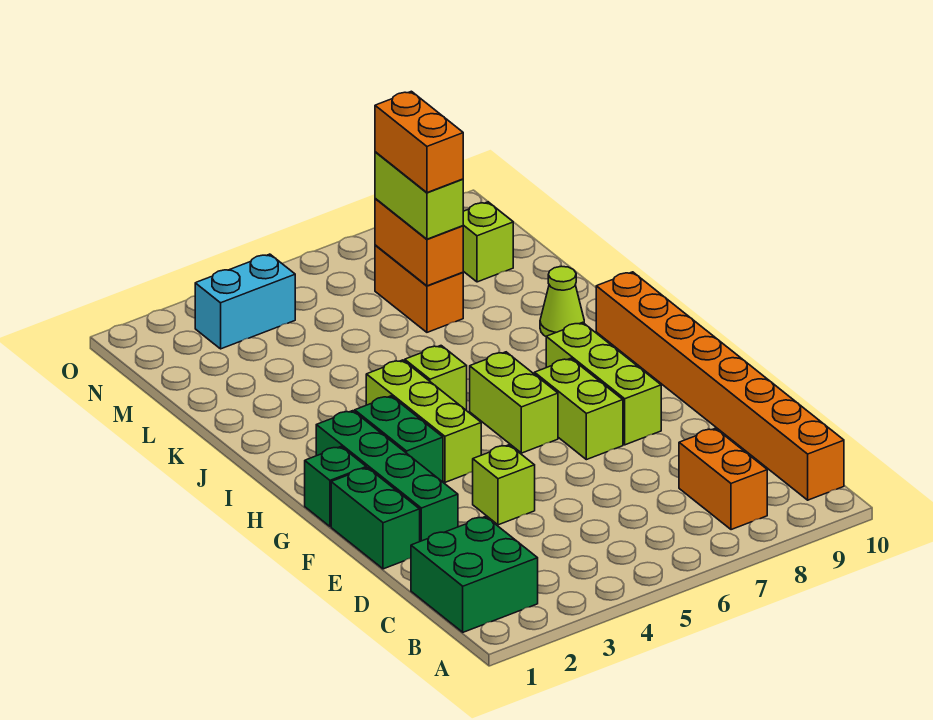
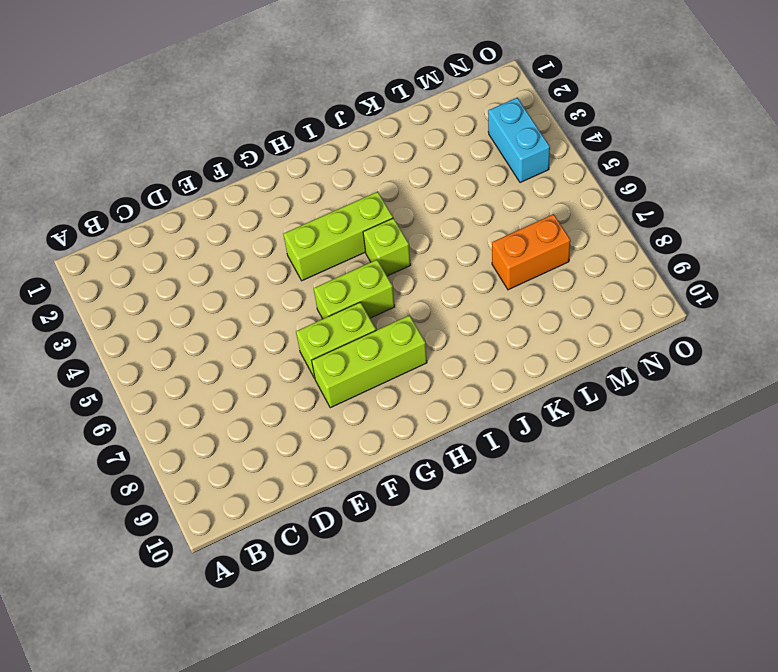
none -> green 2x2 brick [411,516,538,632]
none -> orange 1x2 brick [679,428,767,530]
none -> orange 1x8 brick [596,272,844,500]

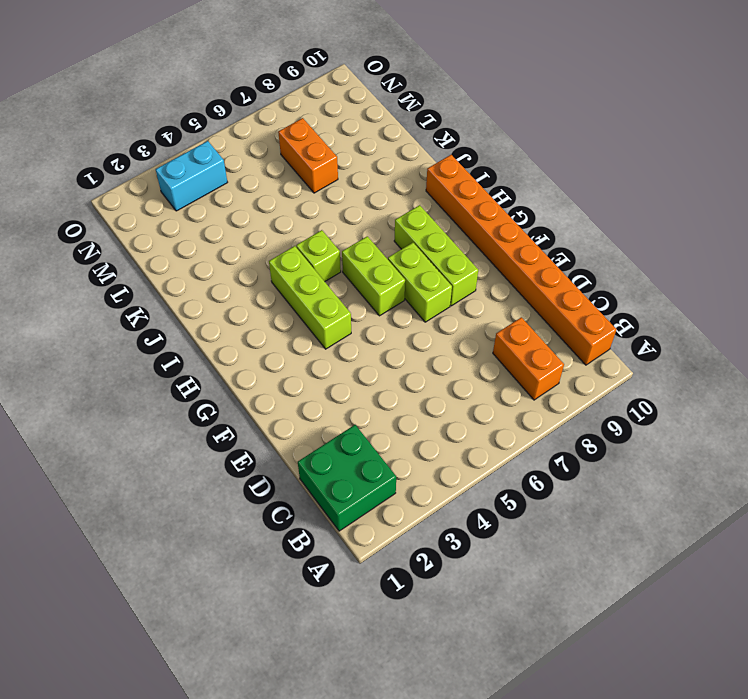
none -> green 1x2 brick [331,468,420,569]
none -> green 1x4 brick [316,411,458,541]
none -> lime 1x1 brick [473,445,535,525]

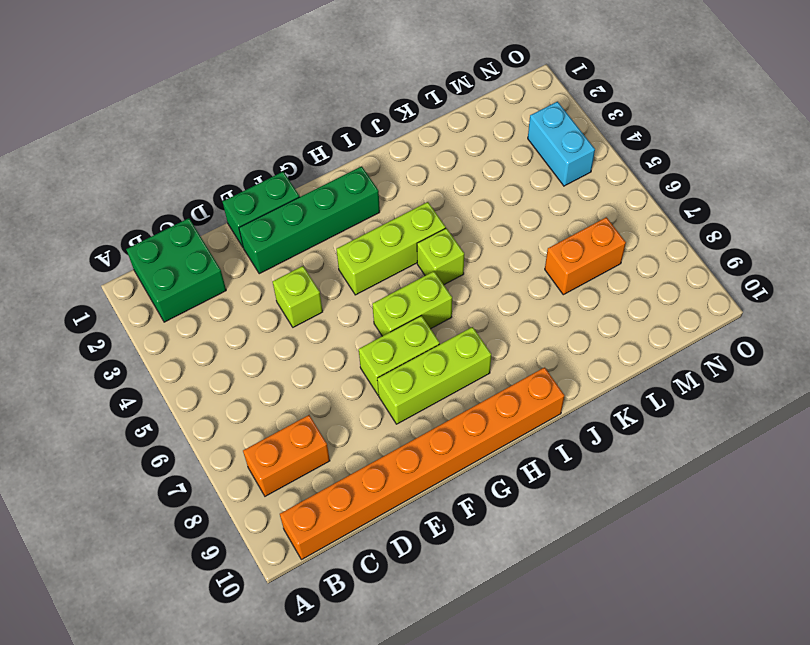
none -> green 1x1 brick [305,447,366,526]
none -> green 1x2 brick [355,396,443,482]
none -> lime 1x1 cone [540,266,584,336]

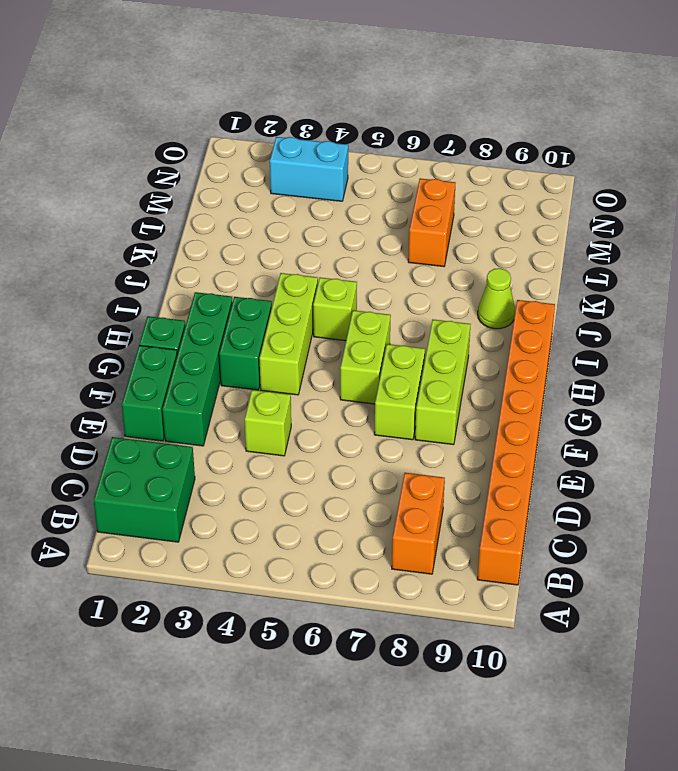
none -> lime 1x1 brick [463,202,513,282]
none -> orange 1x2 brick [375,198,463,286]
none -> lime 1x2 brick [375,152,463,239]

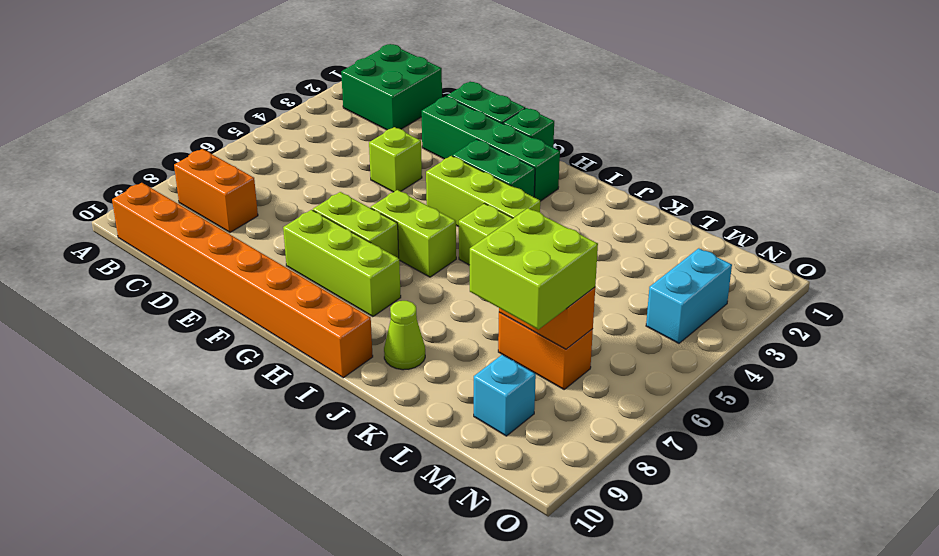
lime 2x2 brick [470,208,598,330] -> lime 1x2 brick [375,152,463,239]
cyan 1x1 brick [474,355,536,436] -> lime 1x1 brick [463,202,513,282]
none -> orange 1x2 brick [375,91,463,193]

